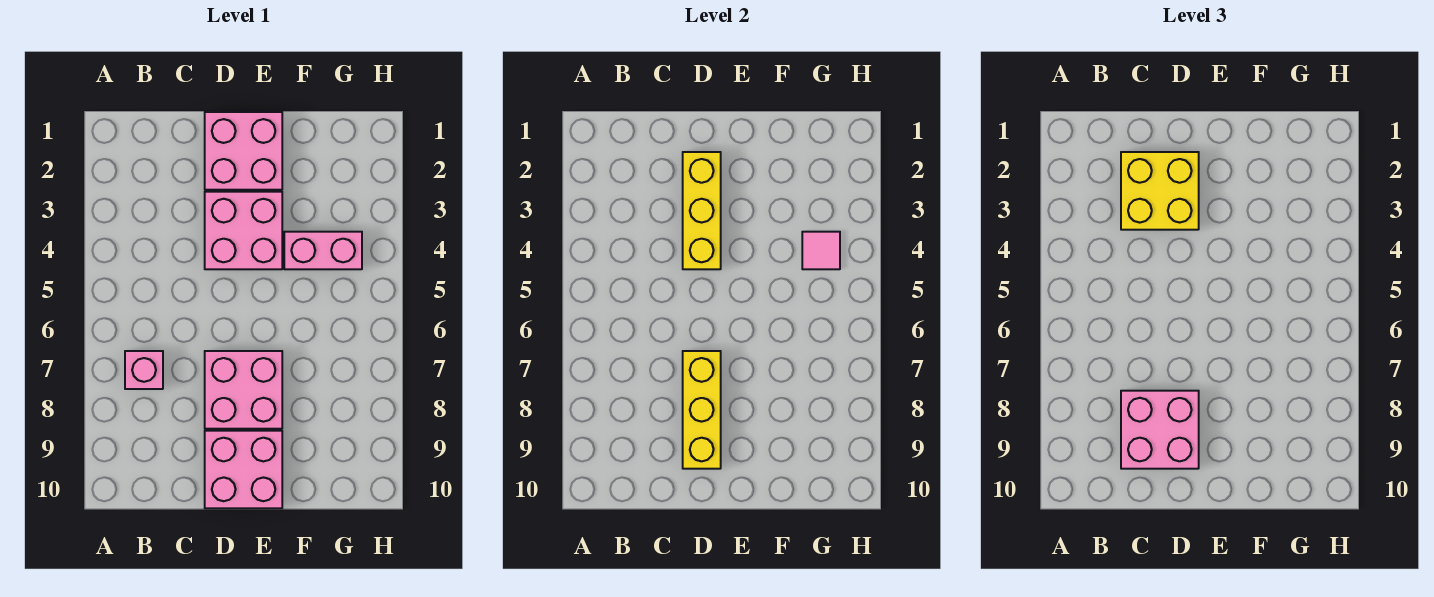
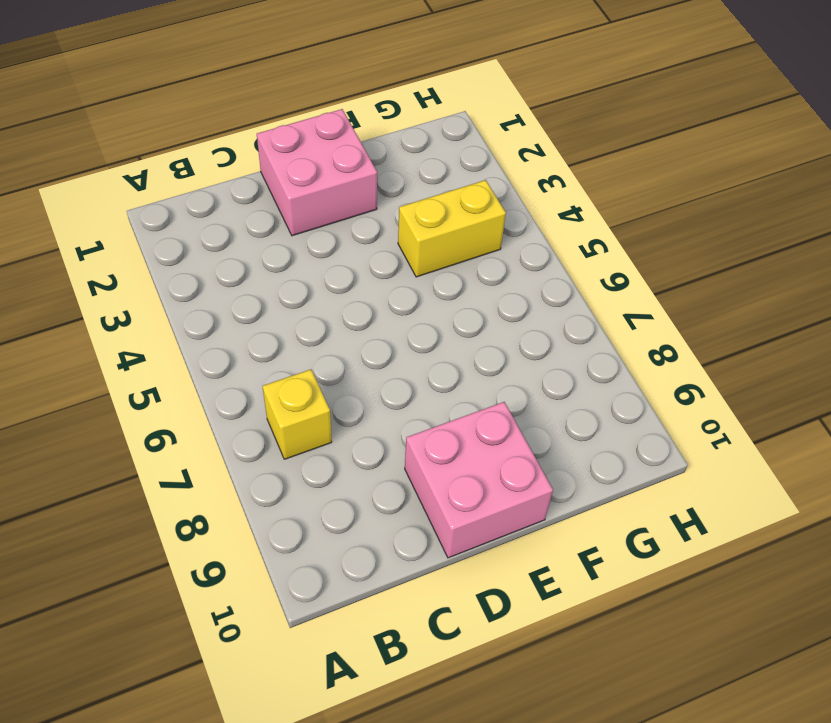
yellow 1x1 brick [263,369,332,459] -> pink 1x1 brick [125,351,163,389]
yellow 1x2 brick [398,180,506,277] -> pink 1x2 brick [284,232,362,269]
none -> pink 2x2 brick [205,192,282,269]
none -> pink 2x2 brick [205,351,282,429]

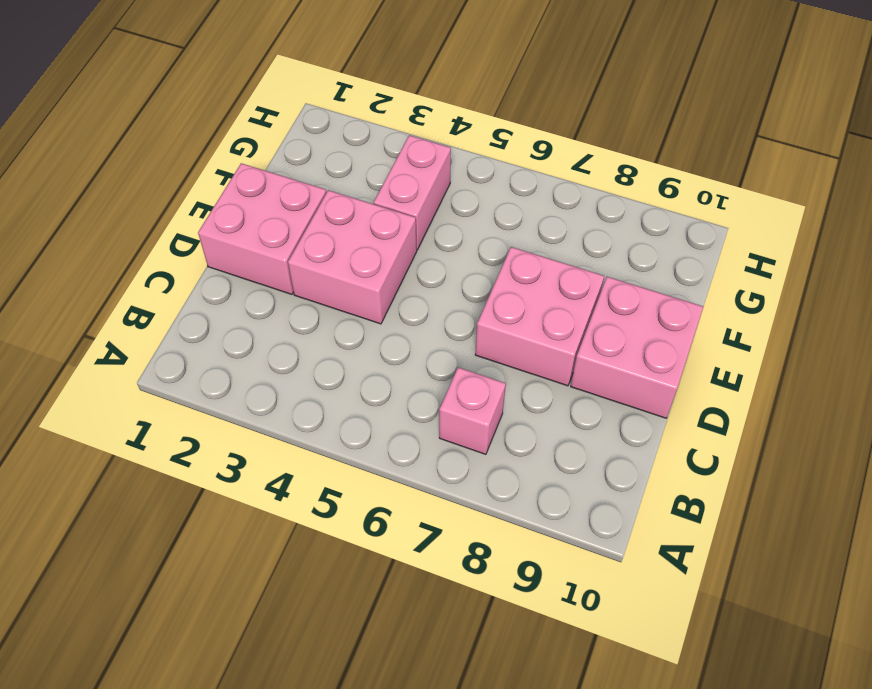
none -> yellow 1x3 brick [683,152,721,269]
none -> yellow 1x3 brick [683,351,721,469]

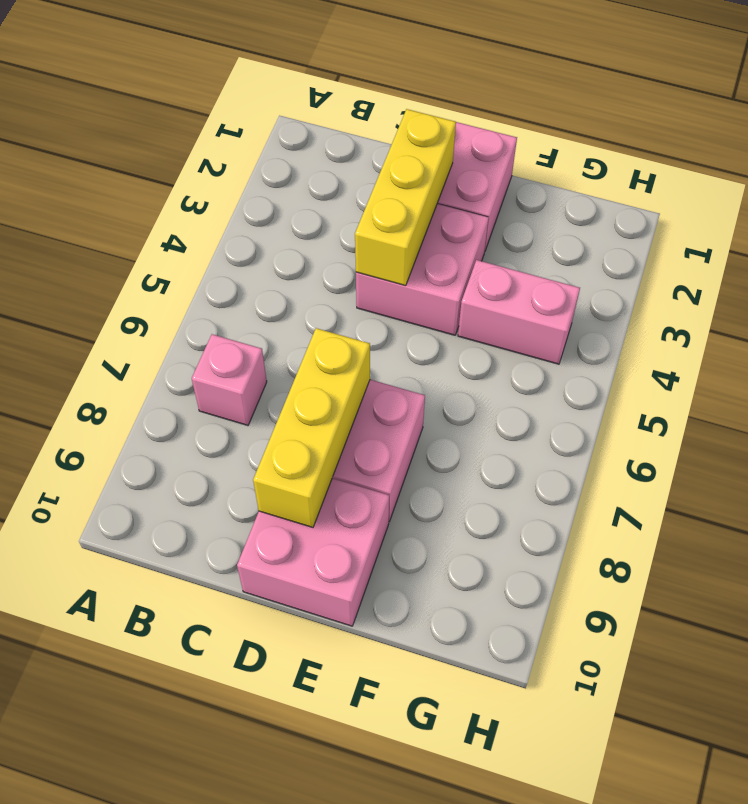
none -> pink 1x1 tile [802,232,840,269]
none -> yellow 2x2 brick [1121,152,1199,230]

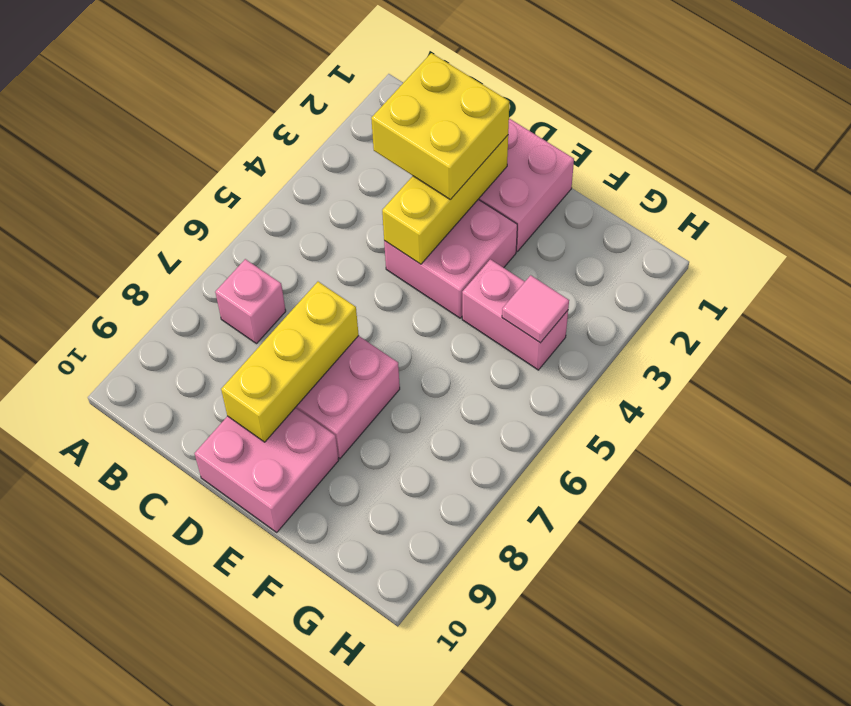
none -> pink 2x2 brick [1121,391,1199,469]

